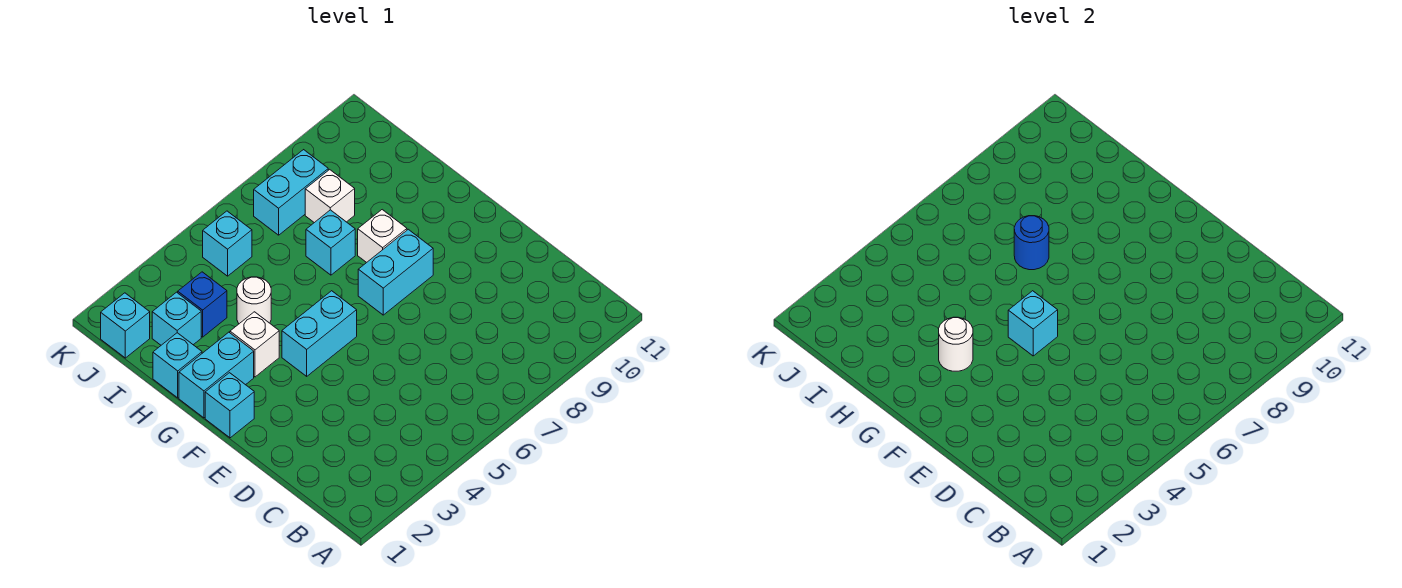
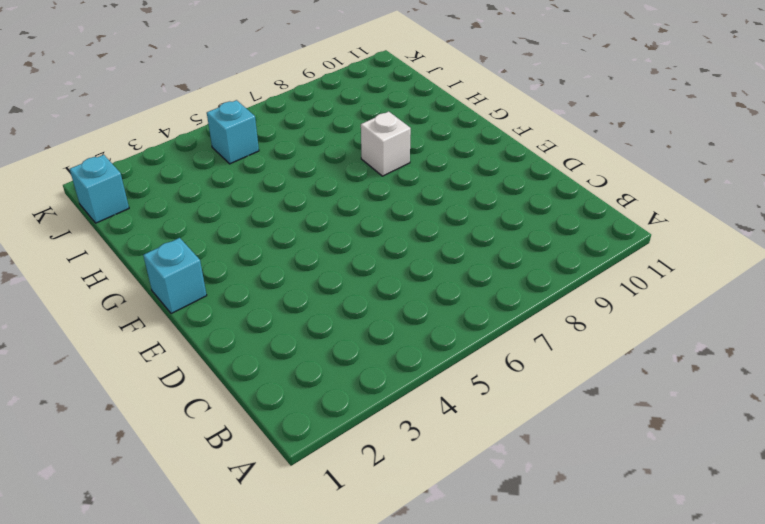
none -> cyan 1x2 brick [282,291,357,376]
none -> cyan 1x2 brick [358,229,433,315]
none -> cyan 1x2 brick [179,332,254,418]

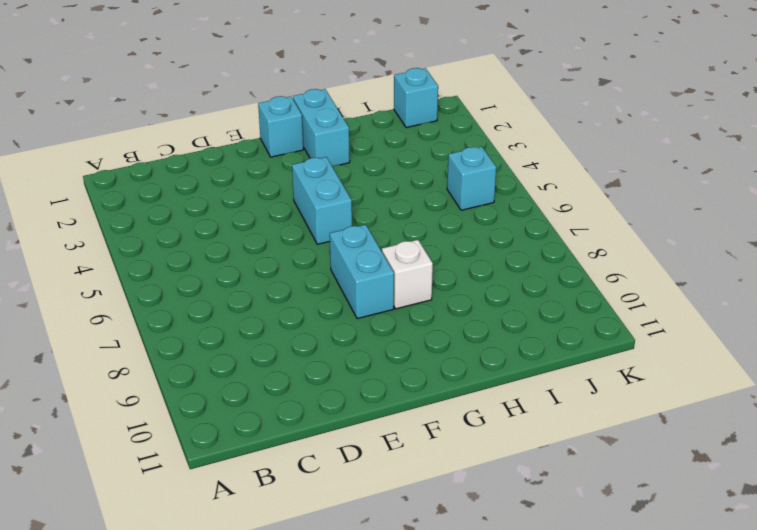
none -> white 1x1 brick [230,312,279,377]
none -> cyan 1x1 brick [153,333,202,398]
none -> white 1x1 round brick [237,277,271,324]

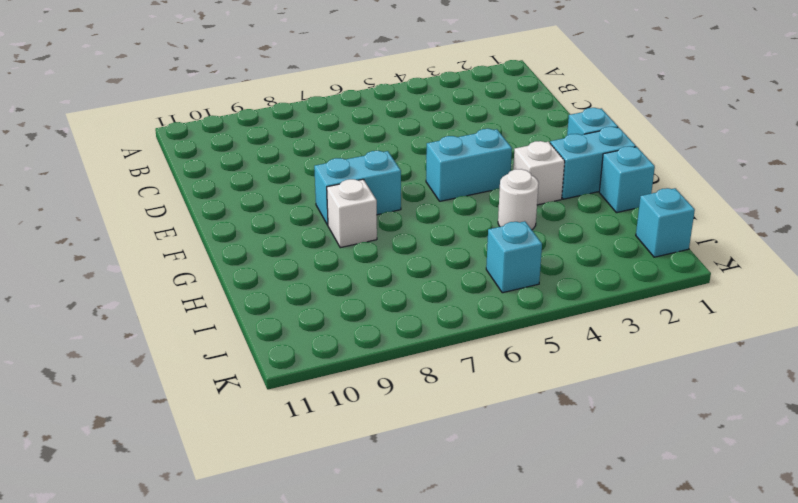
none -> cyan 1x1 brick [306,210,355,275]
none -> cyan 1x1 brick [152,292,201,345]
none -> blue 1x1 brick [178,272,227,337]

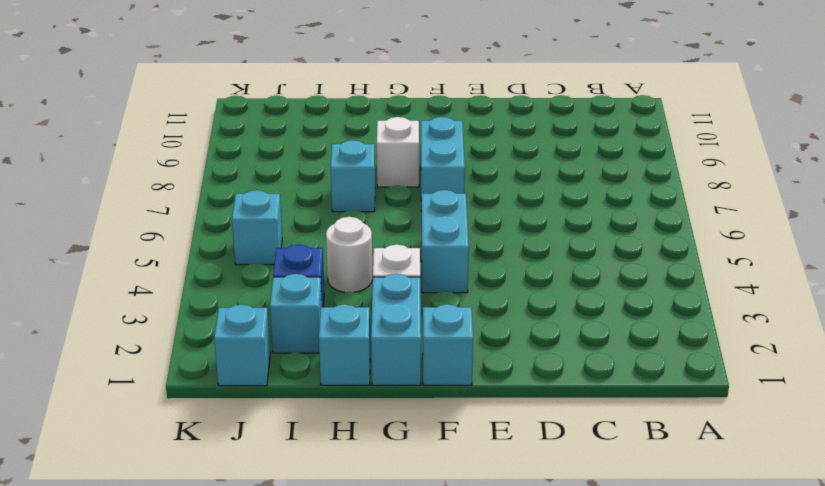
none -> white 1x1 brick [305,170,355,223]
none -> cyan 1x2 brick [254,150,328,235]
none -> cyan 1x1 brick [1008,291,1058,356]

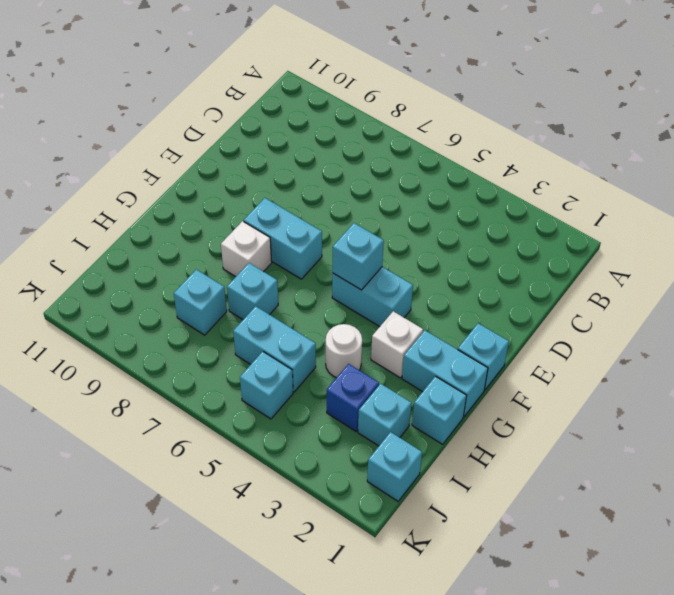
cyan 1x2 brick [233,306,316,392] -> cyan 1x2 brick moved to [254,150,328,235]
cyan 1x1 brick [174,269,227,335] -> white 1x1 brick [305,170,355,223]
none -> white 1x1 round brick [939,317,973,371]
none -> blue 1x1 round brick [1014,216,1049,270]

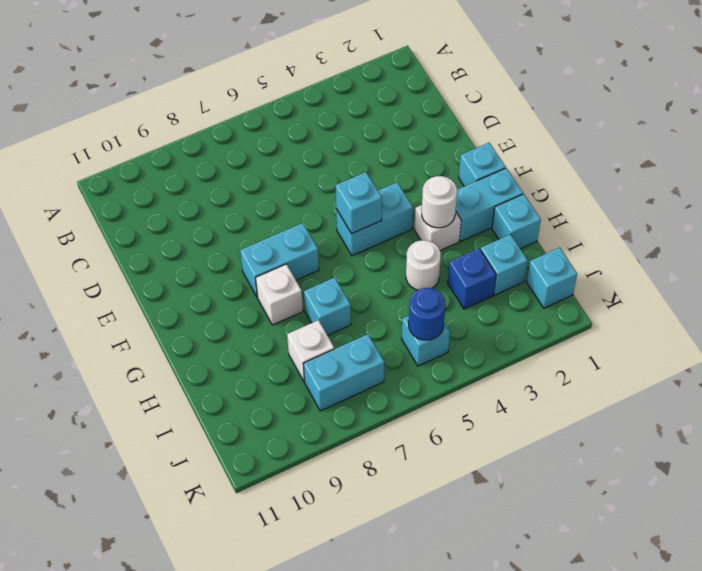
blue 1x1 round brick [409,288,445,340] -> blue 1x1 round brick moved to [1014,216,1049,270]

